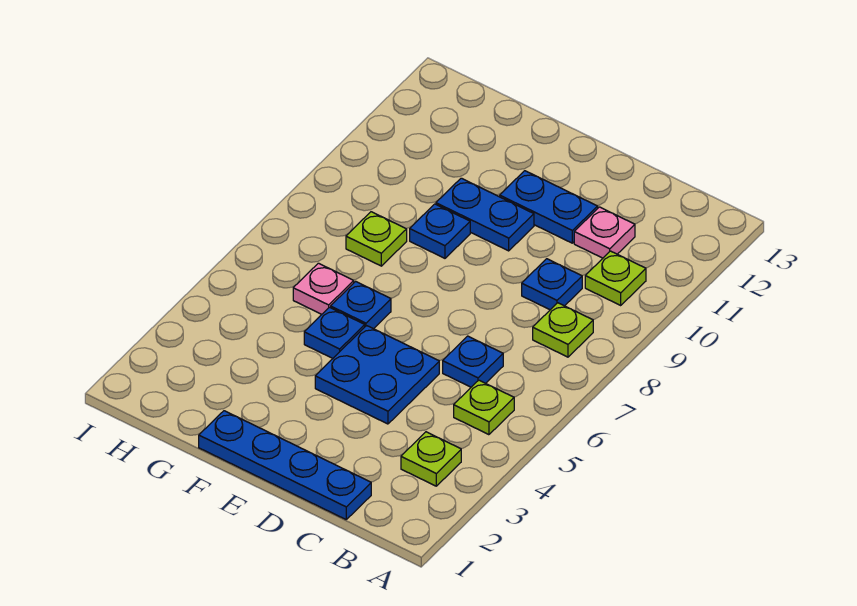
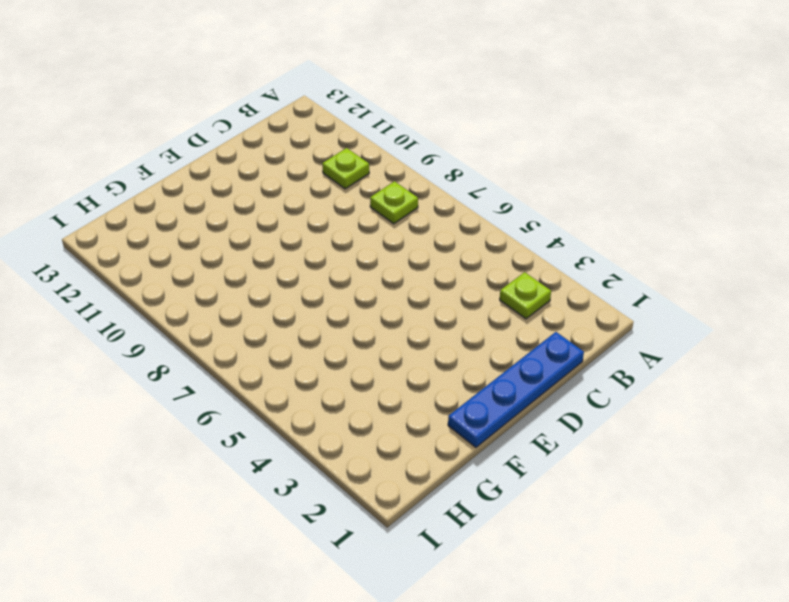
none -> lime 1x1 plate [454,380,514,435]
none -> blue 1x1 plate [443,336,503,387]
none -> blue 1x1 plate [522,259,582,310]

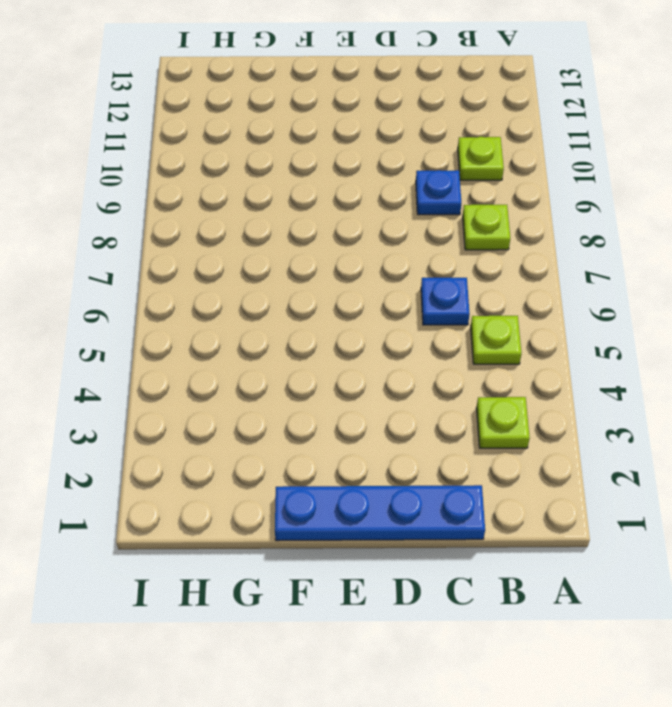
none -> pink 1x1 plate [574,207,635,258]
none -> blue 2x2 plate [315,326,439,424]
none -> blue 1x2 plate [500,171,598,243]

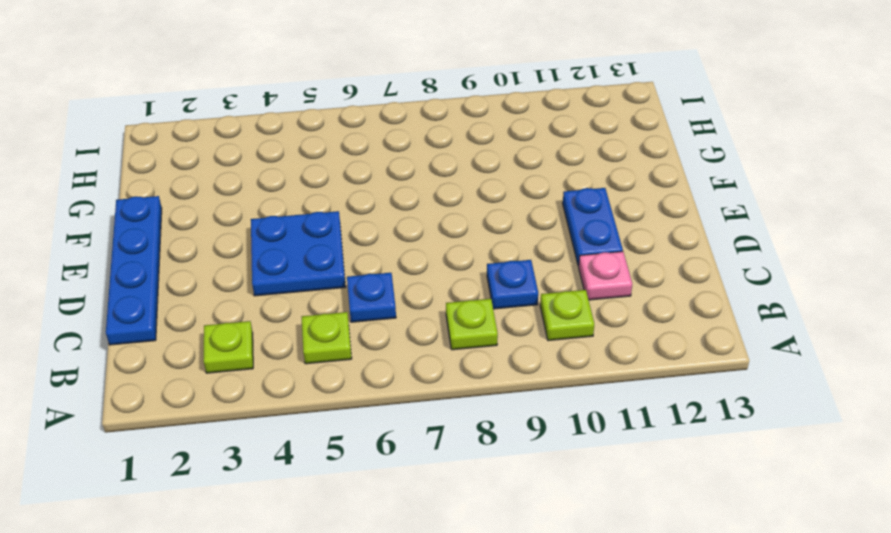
none -> blue 1x2 plate [436,178,534,251]
none -> blue 1x1 plate [304,307,365,358]
none -> blue 1x1 plate [331,281,391,329]

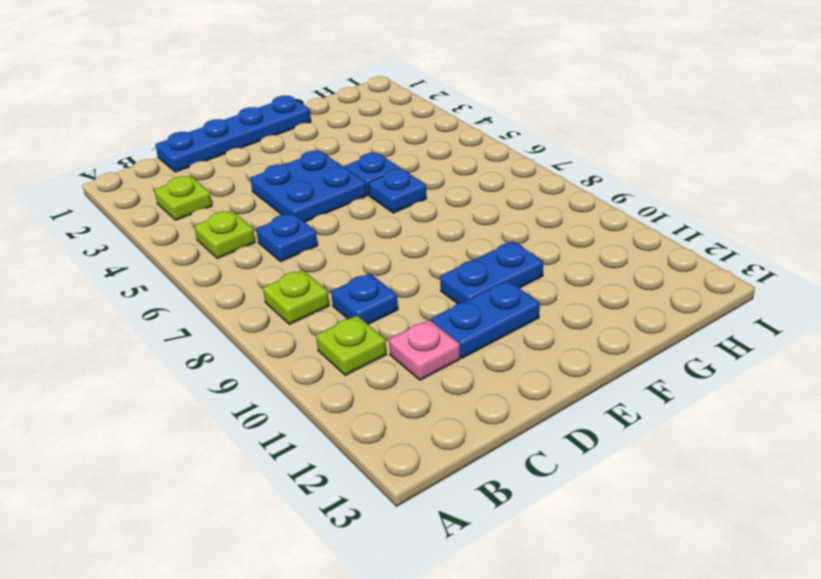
none -> blue 1x1 plate [410,204,470,258]
none -> pink 1x1 plate [293,263,354,314]
none -> lime 1x1 plate [346,212,407,266]

